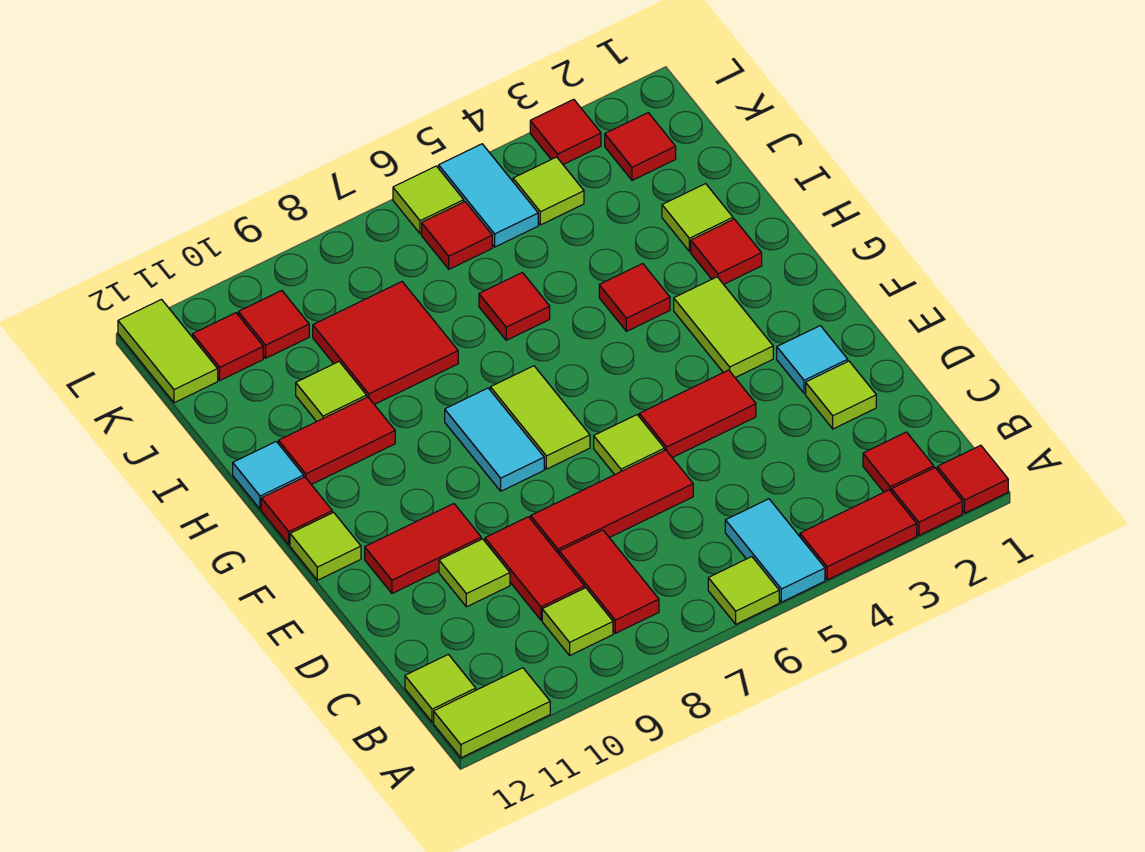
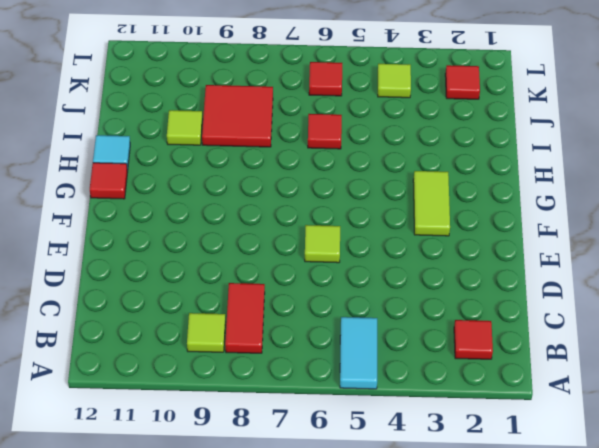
none -> red 1x1 tile [937,445,1008,513]
none -> red 1x1 tile [892,468,962,535]
none -> red 1x2 tile [800,490,917,580]
none -> lime 1x1 tile [708,557,779,624]

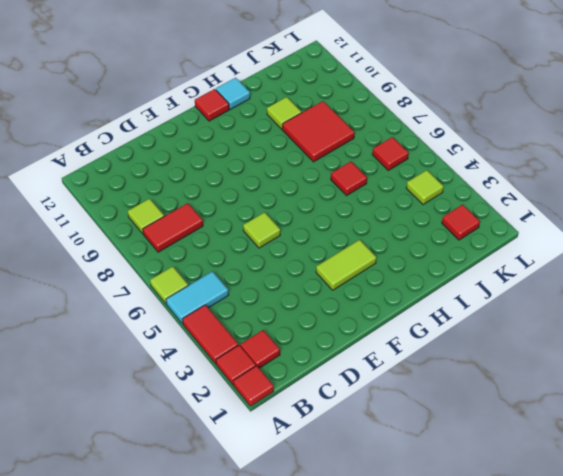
none -> lime 1x2 tile [434,668,550,758]
none -> lime 1x1 tile [405,654,476,722]
none -> red 1x2 tile [485,517,584,620]
none -> lime 1x1 tile [806,361,876,429]

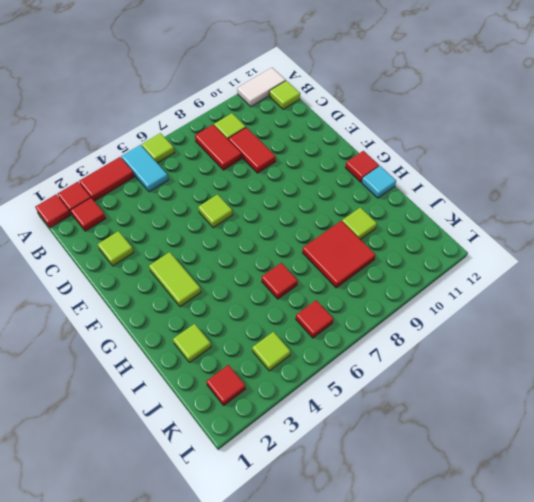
white 1x2 tile [237,68,286,107] -> lime 1x2 tile [434,668,550,758]
none -> red 1x3 tile [531,450,693,554]
none -> lime 1x1 tile [439,539,510,607]
none -> cyan 1x1 tile [777,326,848,393]
none -> red 1x2 tile [639,370,756,458]

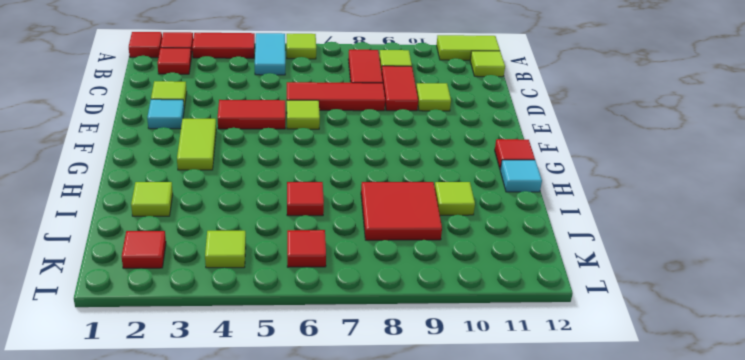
none -> red 1x2 tile [365,504,481,593]
none -> lime 1x2 tile [490,366,590,469]
none -> cyan 1x2 tile [445,388,544,491]
none -> lime 1x1 tile [290,512,361,580]

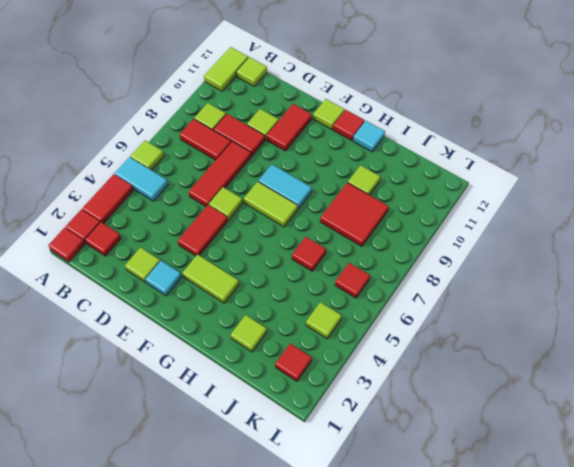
none -> red 1x1 tile [691,219,762,284]
none -> red 1x1 tile [599,264,670,331]
none -> red 1x2 tile [279,397,395,485]
none -> cyan 1x2 tile [439,144,538,247]

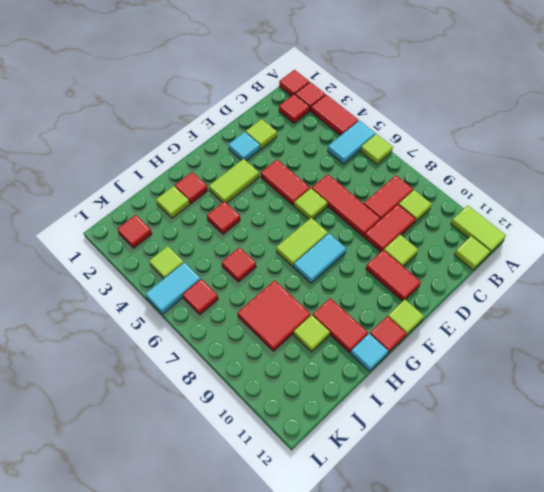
none -> red 1x1 tile [238,291,309,358]
none -> red 1x1 tile [193,313,263,380]
none -> lime 1x2 tile [118,300,218,403]
none -> red 1x1 tile [530,99,601,165]

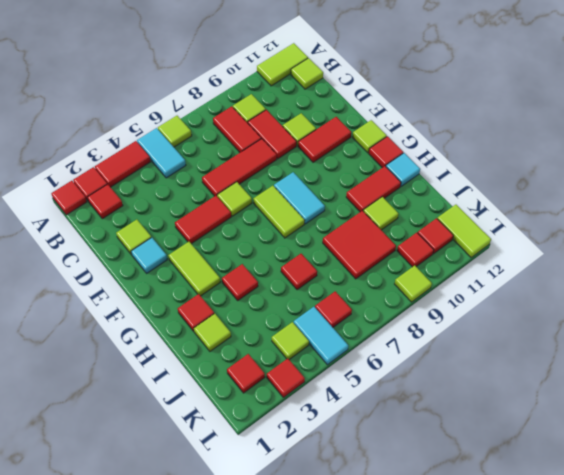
lime 1x1 tile [395,265,432,302] -> lime 1x1 tile moved to [393,166,464,234]

